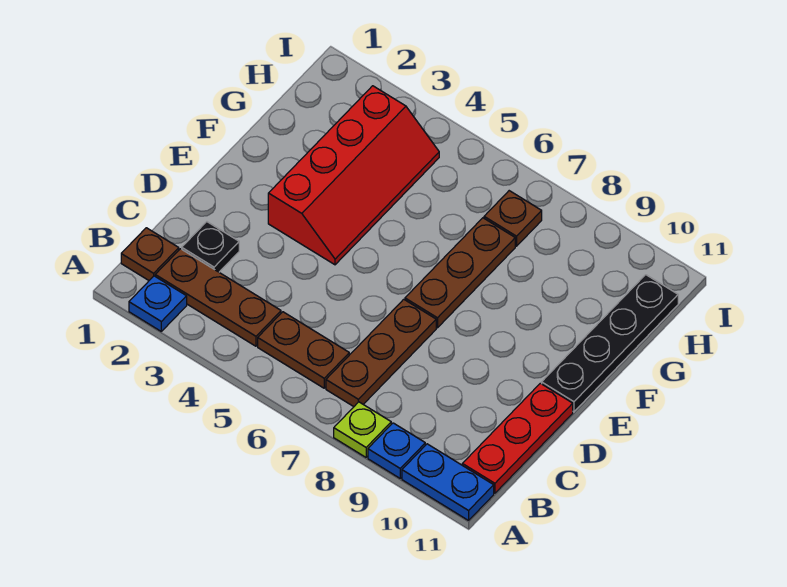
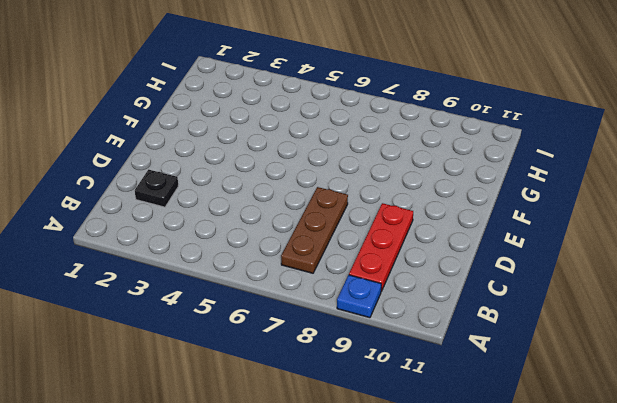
red 1x3 plate [349,203,413,291] -> red 1x3 plate moved to [462,383,573,493]
none -> blue 1x1 plate [129,276,187,331]
none -> lime 1x1 plate [334,402,391,457]
none -> blue 1x2 plate [402,444,494,520]

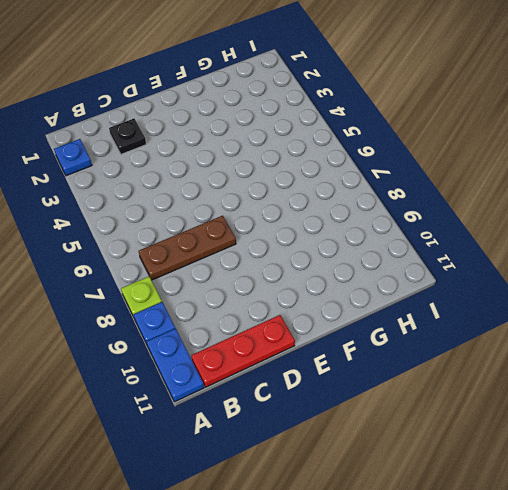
none -> brown 1x1 plate [121,228,179,280]
none -> brown 1x3 plate [155,249,281,346]
none -> brown 1x2 plate [258,312,349,388]

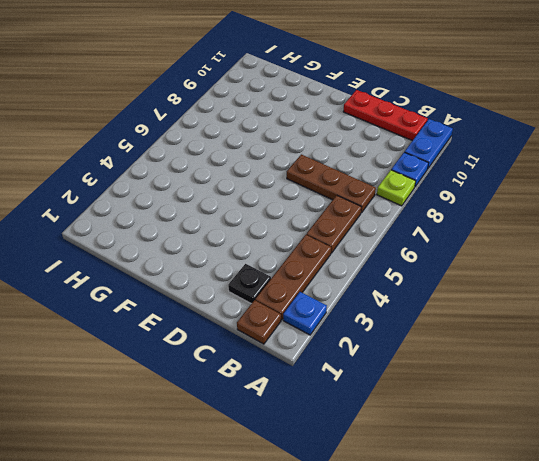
none -> red 2x4 slope [268,86,439,265]
none -> brown 1x3 plate [405,218,515,328]
none -> black 1x4 plate [542,275,678,412]

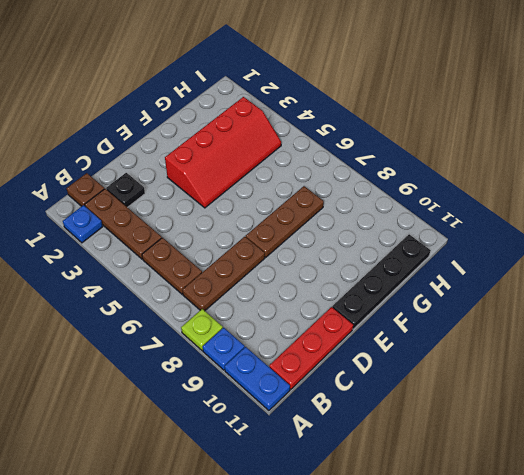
none -> brown 1x1 plate [484,191,542,246]

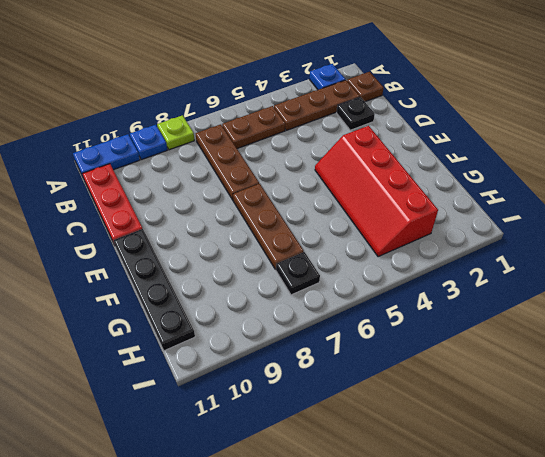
black 1x1 plate [276,252,320,295] -> brown 1x1 plate [484,191,542,246]

